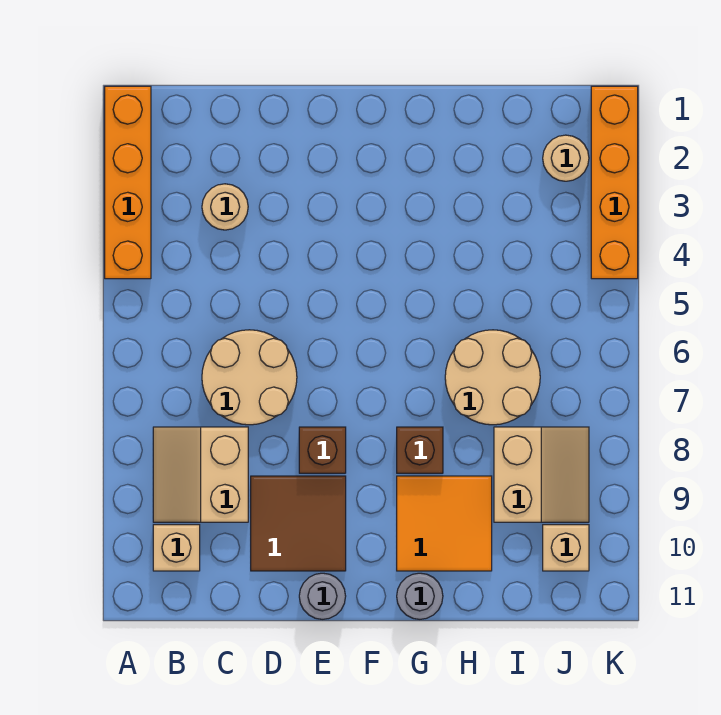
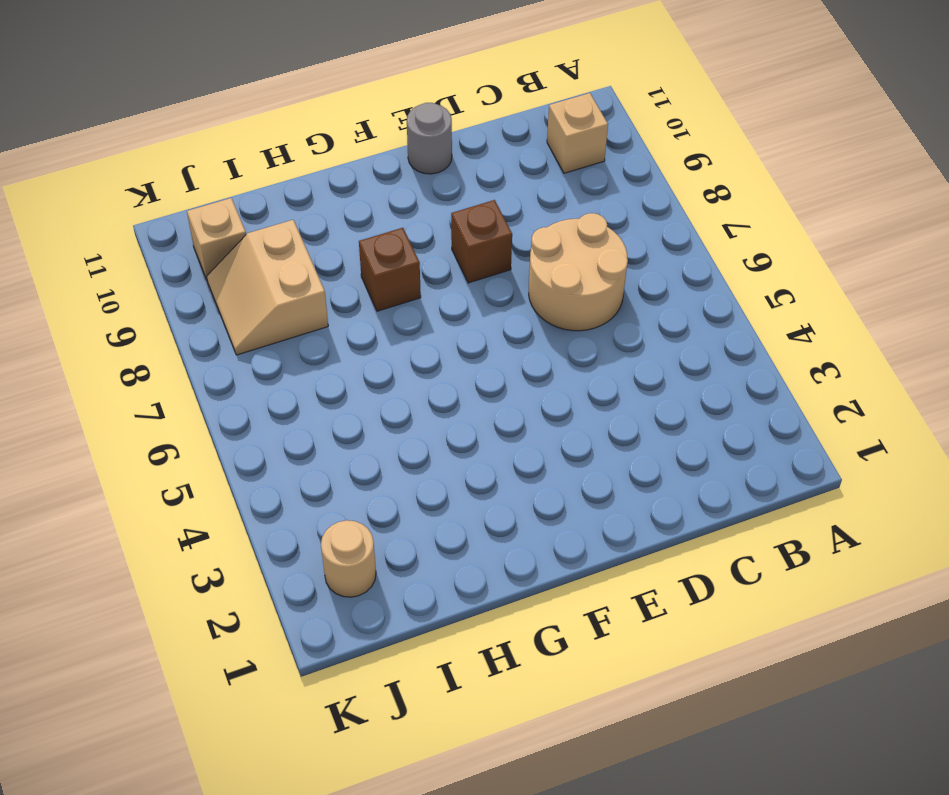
none -> orange 1x4 brick [105,86,151,279]
none -> tan 2x2 slope [153,427,248,522]
none -> tan 1x1 round brick [202,184,248,230]

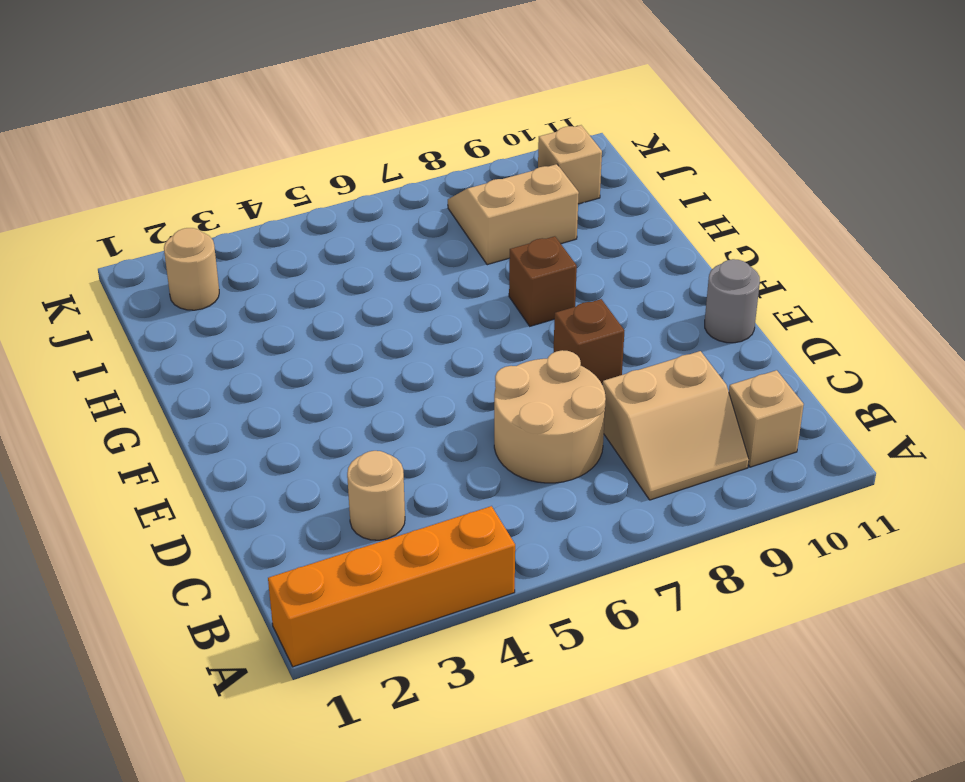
none -> brown 2x2 tile [251,476,346,571]
none -> orange 2x2 tile [397,476,492,571]
none -> grey 1x1 round brick [397,573,443,619]

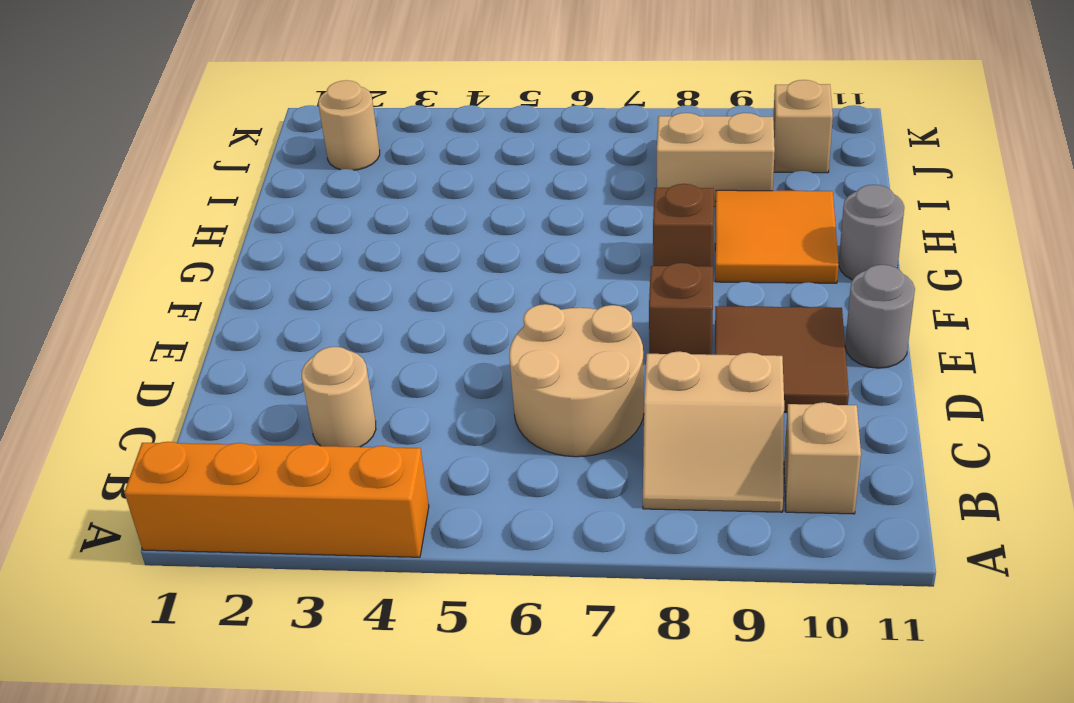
none -> tan 2x2 round brick [445,330,540,425]
none -> orange 1x4 brick [591,86,638,279]

